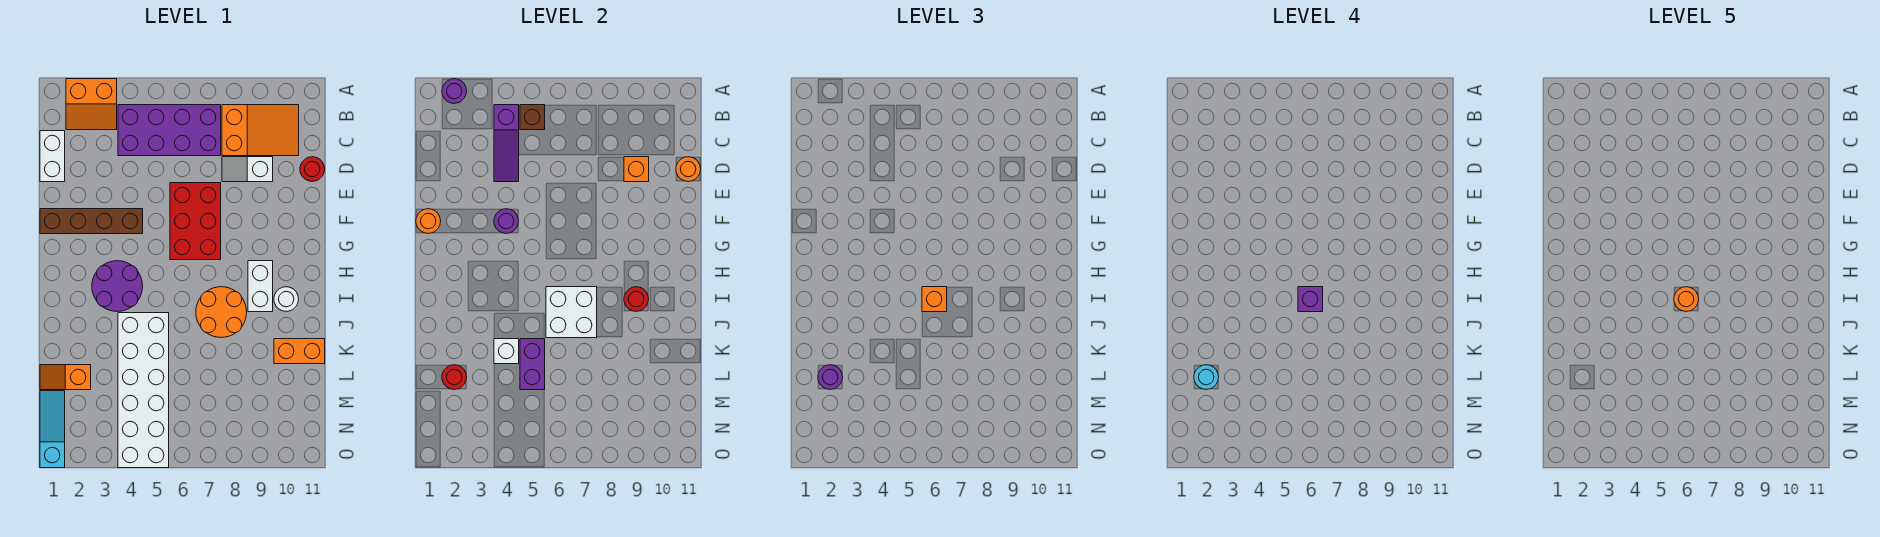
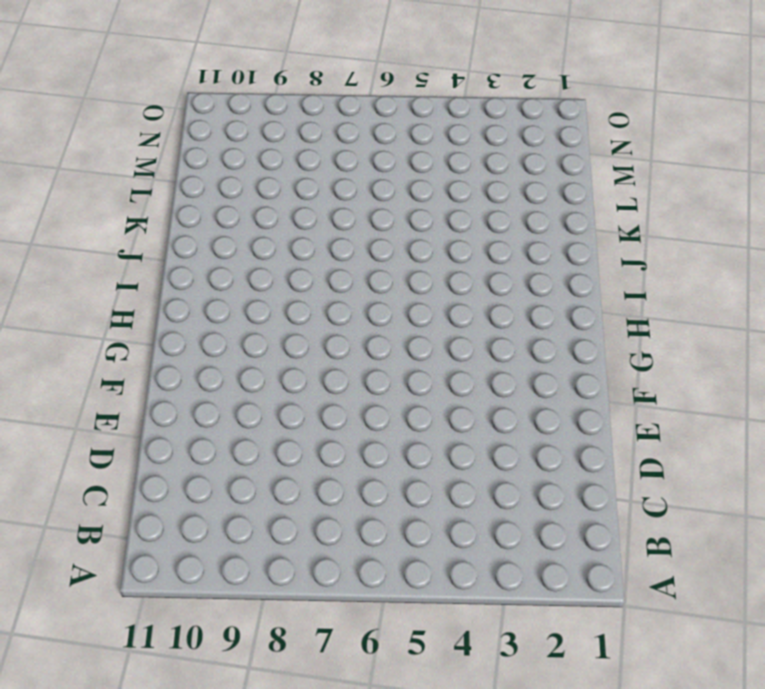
none -> orange 2x2 slope [66,79,117,130]
none -> purple 2x4 brick [118,105,221,156]
none -> orange 2x3 slope [222,105,299,156]
none -> white 1x2 brick [40,131,65,182]

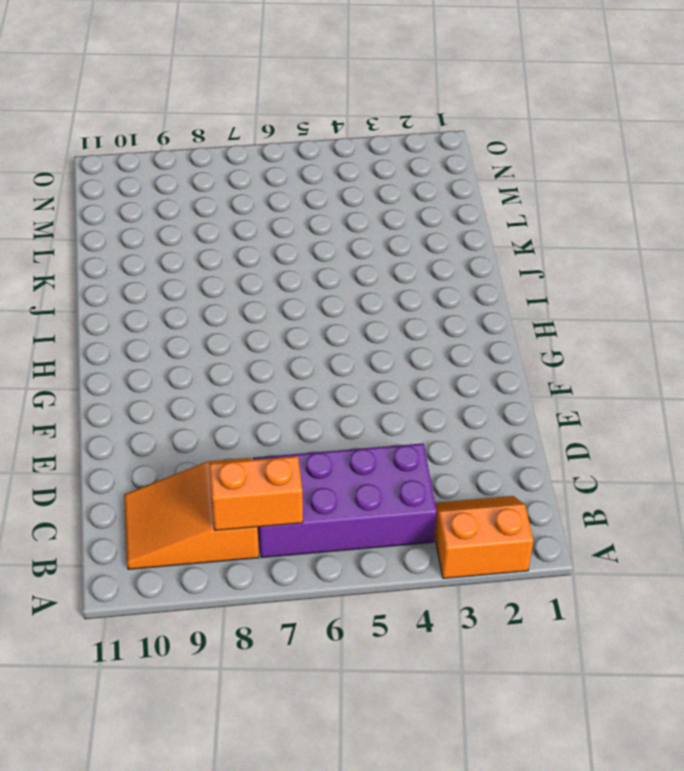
orange 1x2 brick [209,456,303,531] -> orange 1x2 brick moved to [274,339,325,364]
none -> white 1x2 brick [40,131,65,182]
none -> white 1x2 slope [222,157,273,182]
none -> red 1x1 round brick [300,157,325,181]
none -> red 2x3 brick [170,183,221,260]

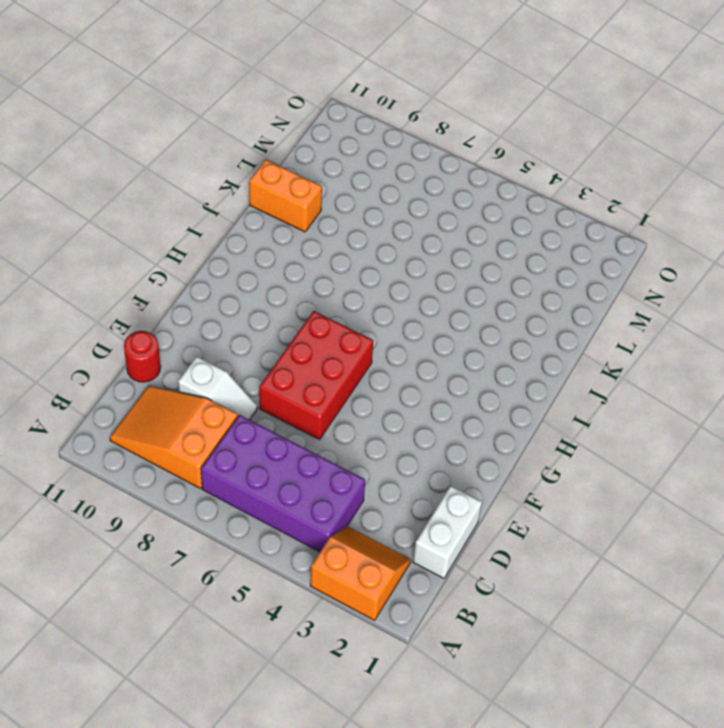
none -> brown 1x4 brick [40,209,143,234]
none -> purple 2x2 round brick [92,261,143,312]
none -> white 1x2 brick [248,261,273,312]
none -> orange 2x2 round brick [196,287,247,338]

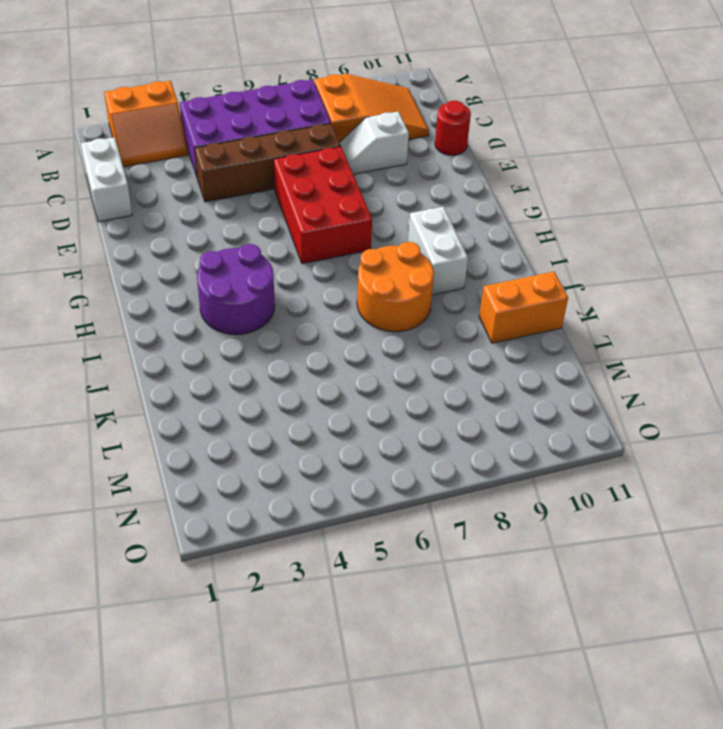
brown 1x4 brick [195,124,341,202] -> brown 1x4 brick moved to [40,209,143,234]
none -> white 1x1 round brick [274,287,299,311]
none -> white 2x6 brick [118,313,169,468]
none -> orange 1x2 slope [40,365,91,390]
none -> cyan 1x3 slope [40,391,65,468]

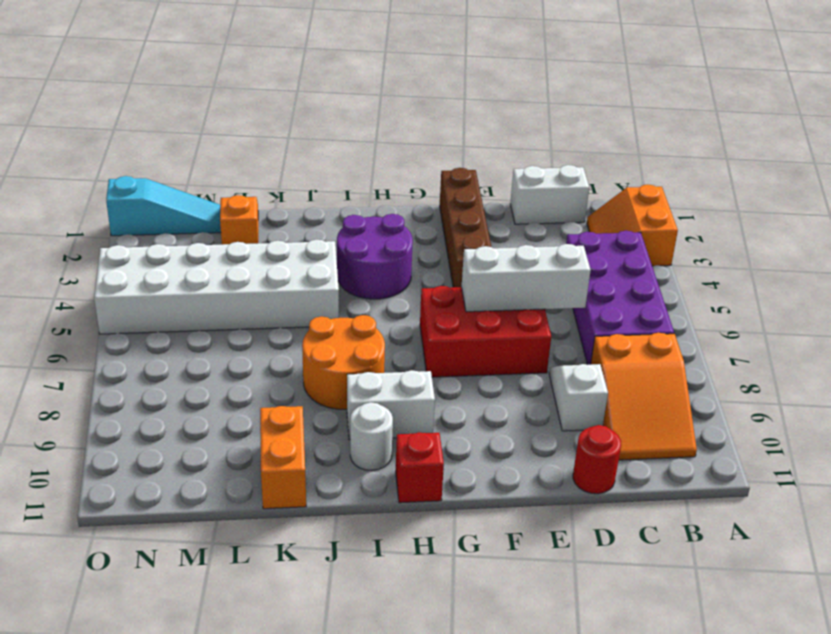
white 1x3 brick [462,244,591,312] -> none
red 1x1 brick [396,432,444,503] -> none
none -> purple 1x1 round brick [442,79,467,103]
none -> purple 1x3 slope [494,105,519,182]
none -> brown 1x1 brick [520,105,545,130]
none -> orange 1x1 brick [624,157,649,182]

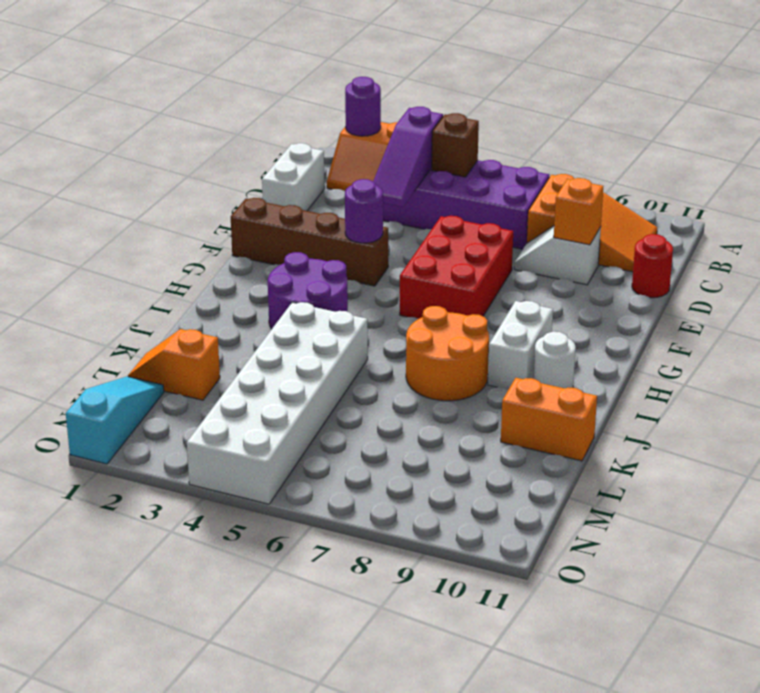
none -> orange 1x1 round brick [676,157,701,181]
none -> orange 1x1 round brick [416,209,441,233]
none -> white 2x2 brick [546,287,597,338]
none -> red 1x1 round brick [624,287,649,311]

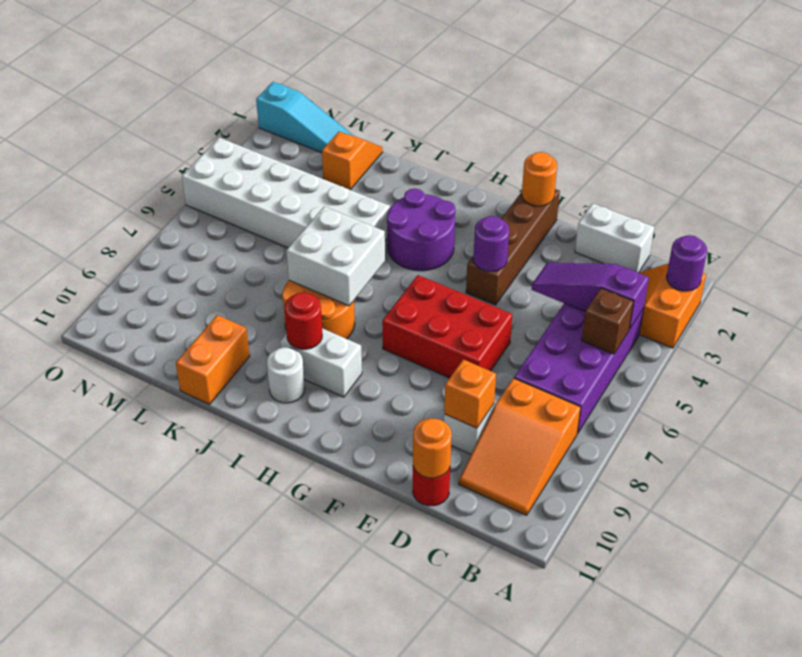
none -> white 1x1 brick [494,339,519,364]
none -> purple 1x2 brick [520,339,545,390]
none -> red 1x1 round brick [442,365,467,389]
none -> orange 1x1 brick [922,287,947,312]

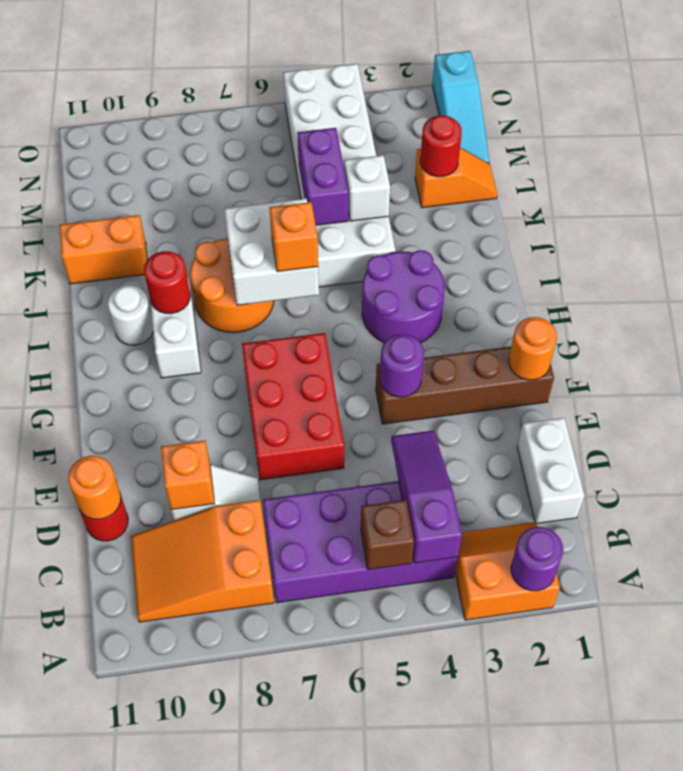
none -> purple 1x1 round brick [818,365,843,389]
none -> purple 1x1 brick [1298,287,1323,312]
none -> cyan 1x1 round brick [1194,365,1219,389]
none -> orange 1x1 round brick [1674,287,1699,311]

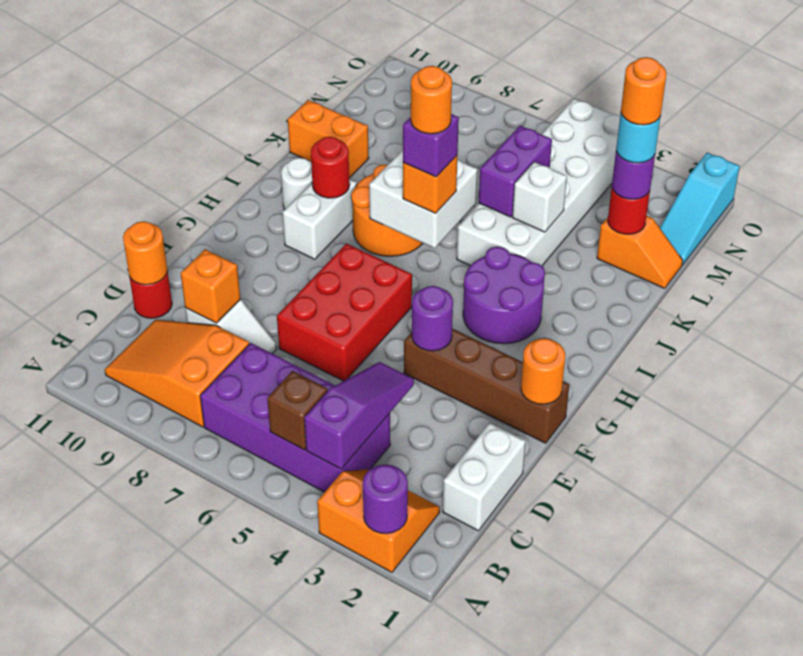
orange 1x1 round brick [621,57,666,125] -> none

